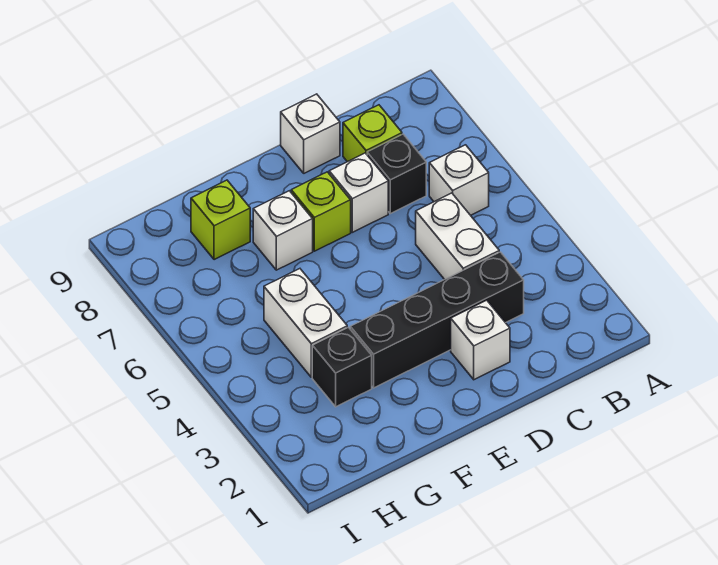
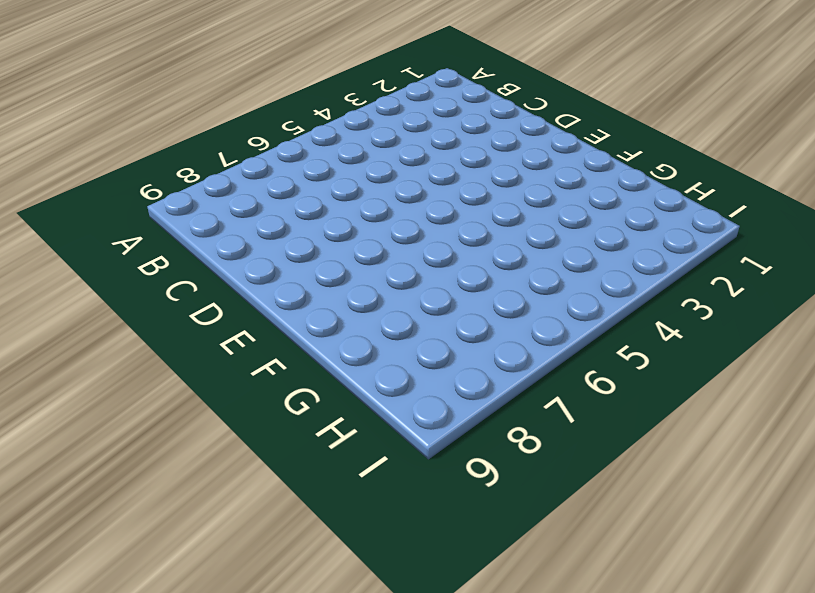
none -> white 1x1 brick [429,145,489,215]
none -> black 1x4 brick [350,252,524,388]
none -> white 1x2 brick [416,193,499,279]

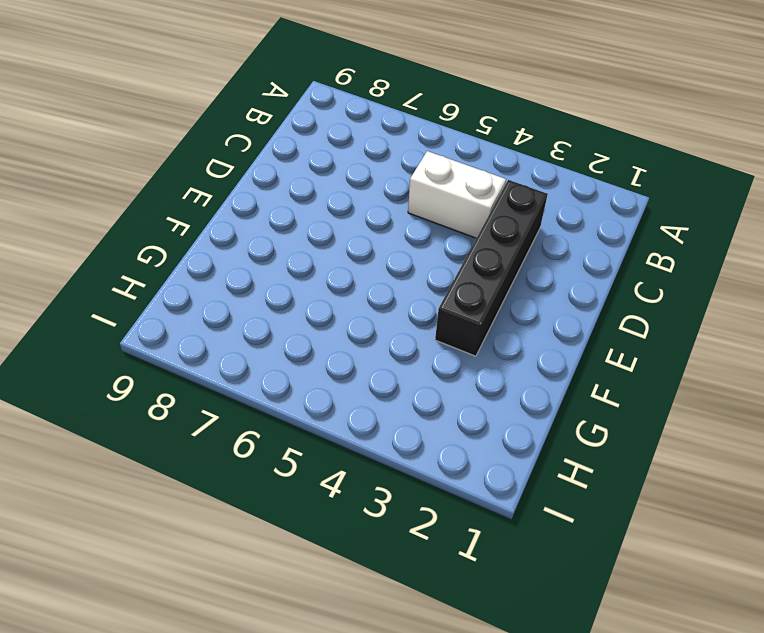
none -> white 1x1 brick [429,145,489,215]
none -> black 1x1 brick [367,134,426,214]
none -> lime 1x1 brick [343,105,402,162]

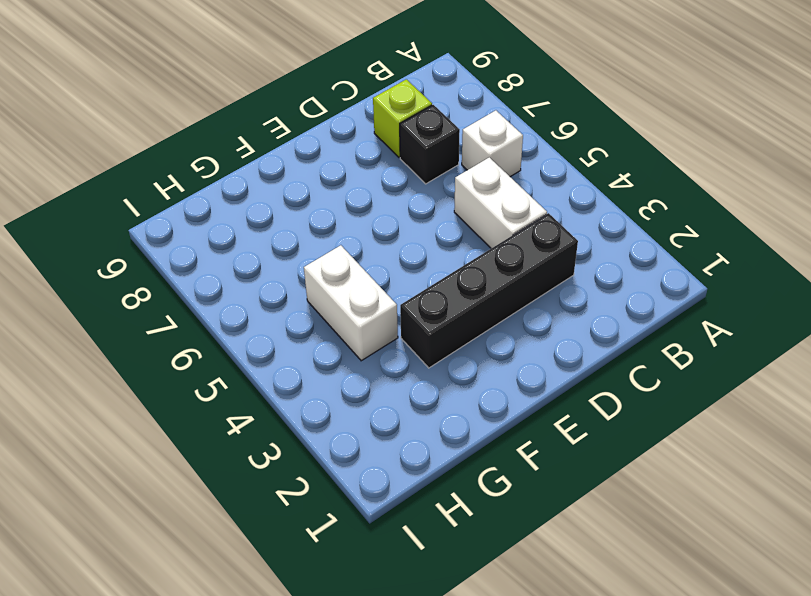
none -> white 1x1 brick [451,300,510,380]
none -> white 1x1 brick [329,153,388,232]
none -> white 1x1 brick [281,94,340,173]

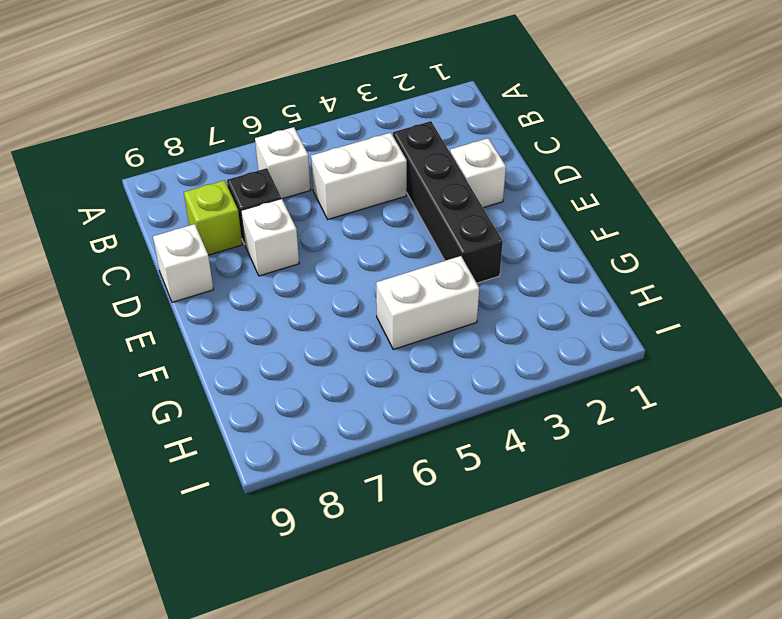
none -> lime 1x1 brick [291,172,351,251]
none -> white 1x1 brick [253,191,313,270]
none -> black 1x1 brick [312,327,372,407]

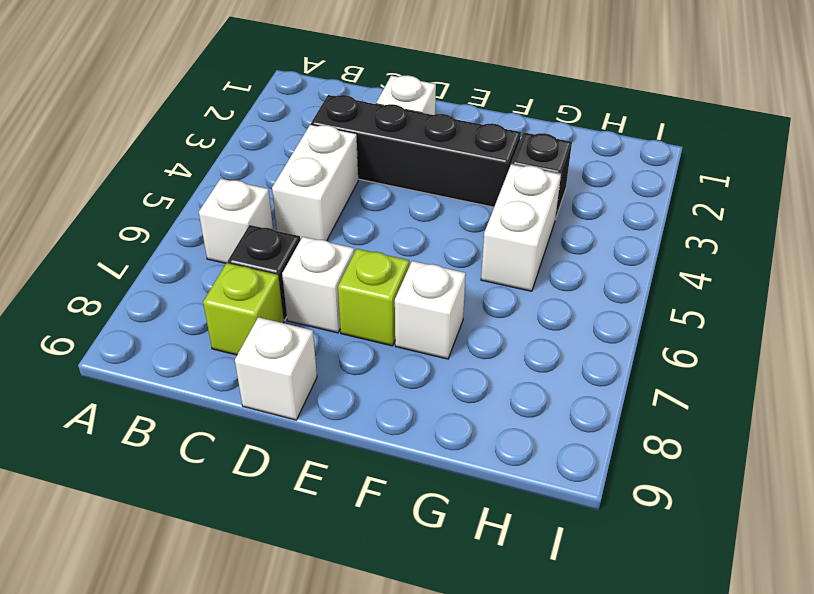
none -> lime 1x1 brick [191,180,250,260]

